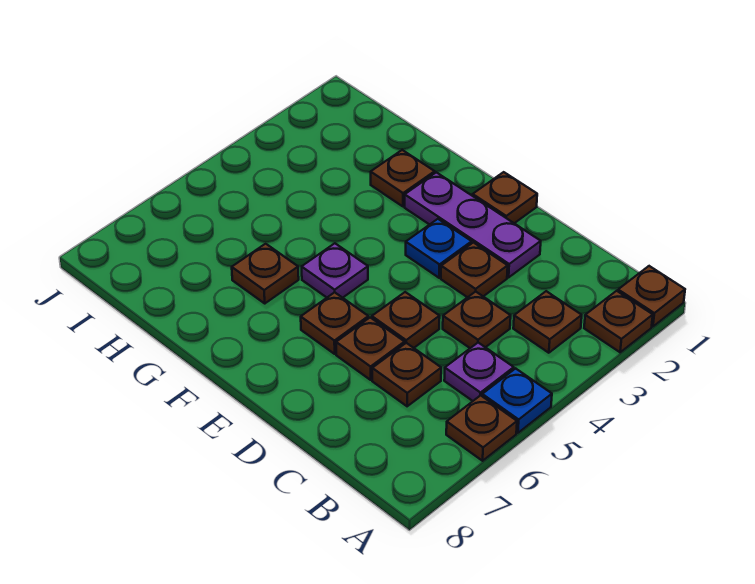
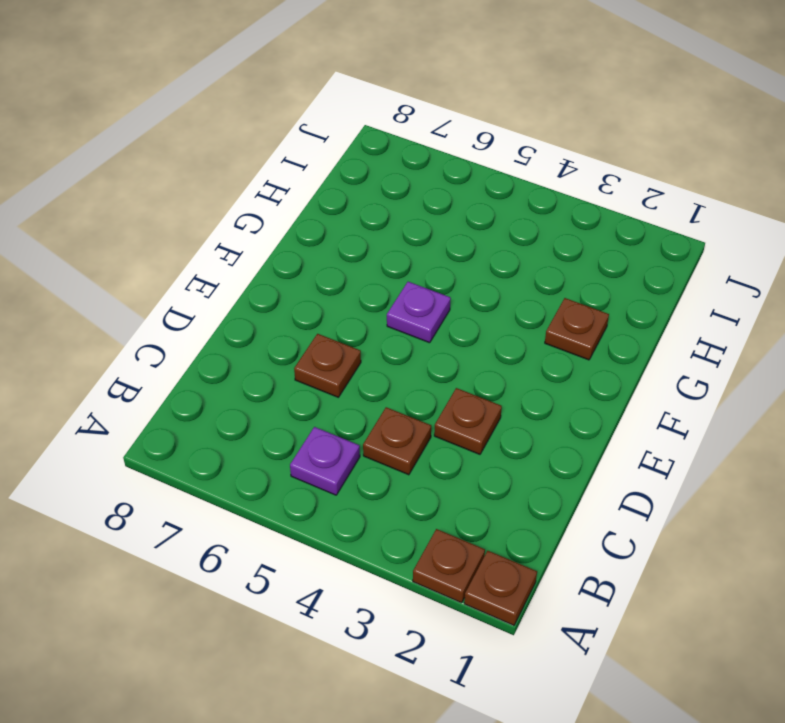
none -> blue 1x1 plate [482,368,552,433]
none -> brown 1x1 plate [446,395,517,461]
none -> brown 1x1 plate [513,291,582,353]

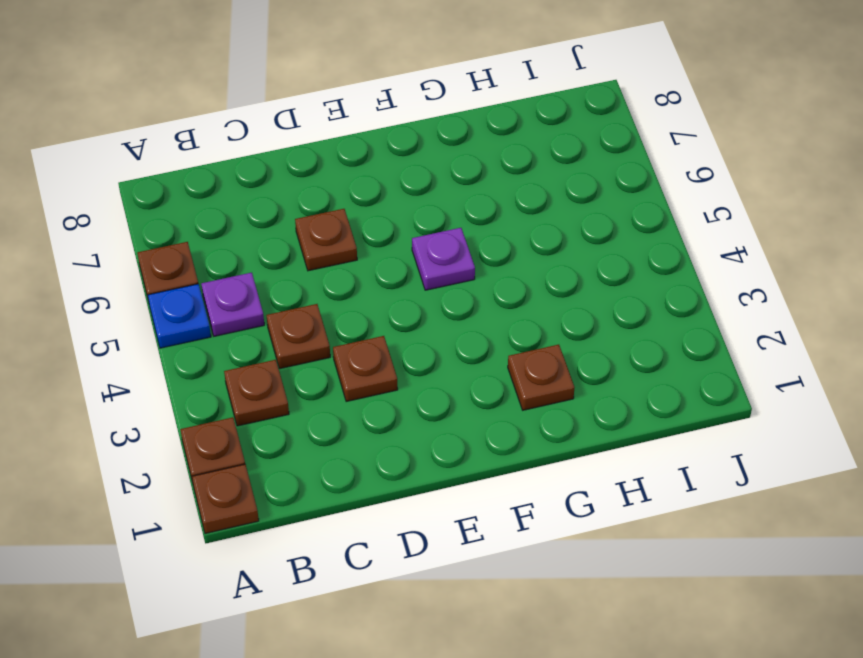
none -> brown 1x1 plate [372,343,441,406]
none -> purple 1x3 plate [405,172,541,277]
none -> brown 1x1 plate [372,292,440,348]

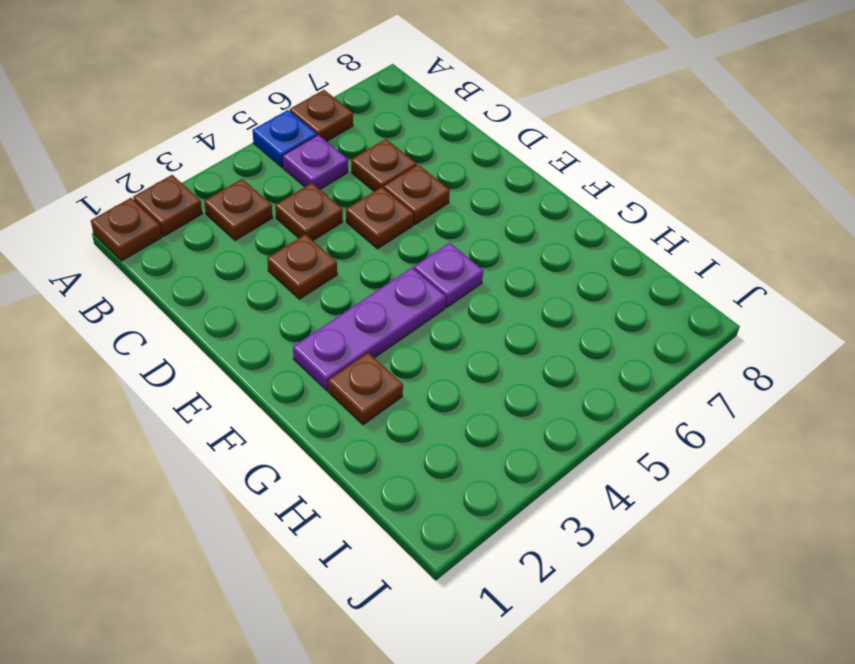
purple 1x3 plate [293,268,446,391] -> purple 1x3 plate turned to [405,172,541,277]
none -> brown 1x1 plate [473,172,537,223]
none -> blue 1x1 plate [406,219,472,278]
none -> brown 1x1 plate [301,292,368,354]

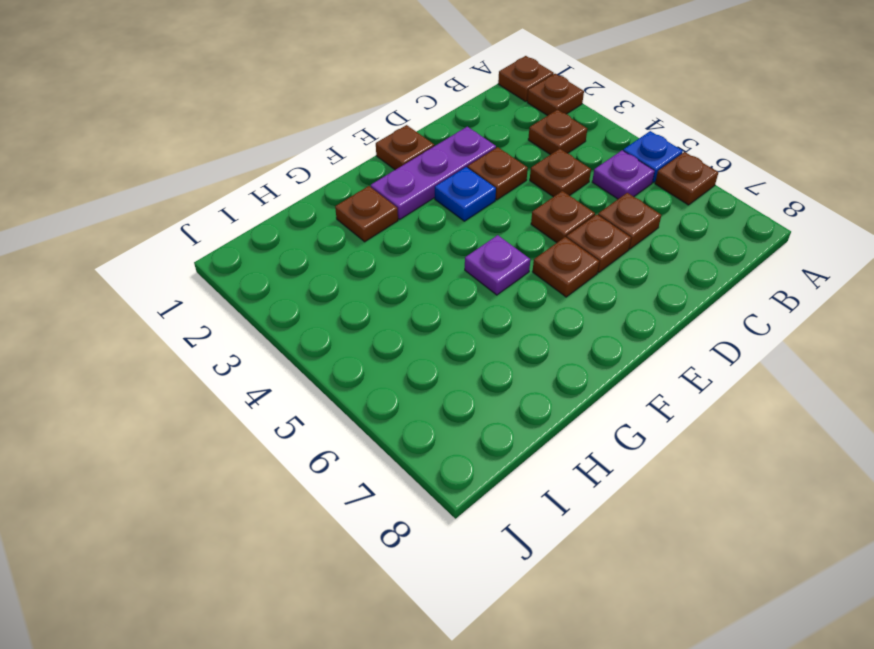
none -> brown 1x1 plate [232,244,299,303]

